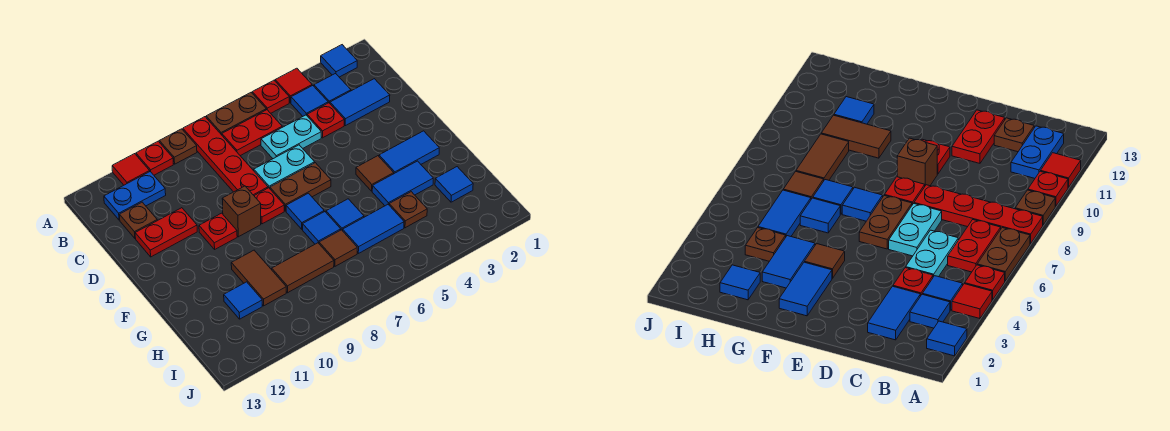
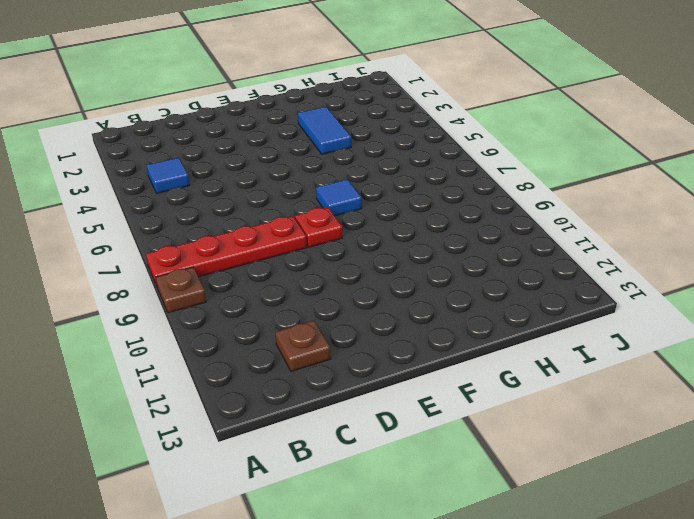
none -> blue 1x1 tile [321,45,357,77]
none -> red 1x1 tile [275,68,312,103]
none -> red 1x1 plate [252,80,289,113]
none -> brown 1x2 plate [206,93,266,135]

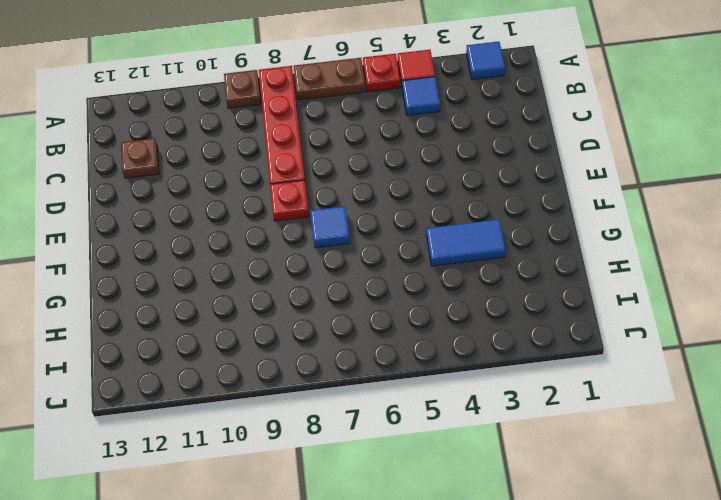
none -> red 1x1 plate [136,141,173,175]
none -> red 1x1 tile [112,154,150,185]
none -> blue 1x1 tile [314,74,351,103]
none -> red 1x2 plate [222,110,282,156]

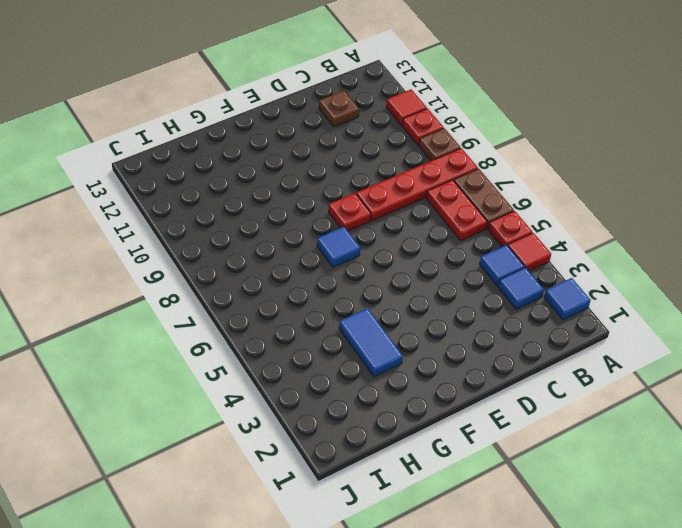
none -> blue 1x2 plate [104,172,166,220]
none -> blue 1x2 tile [330,79,390,126]
none -> red 1x1 plate [307,103,344,138]
none -> cyan 1x2 plate [261,115,321,159]

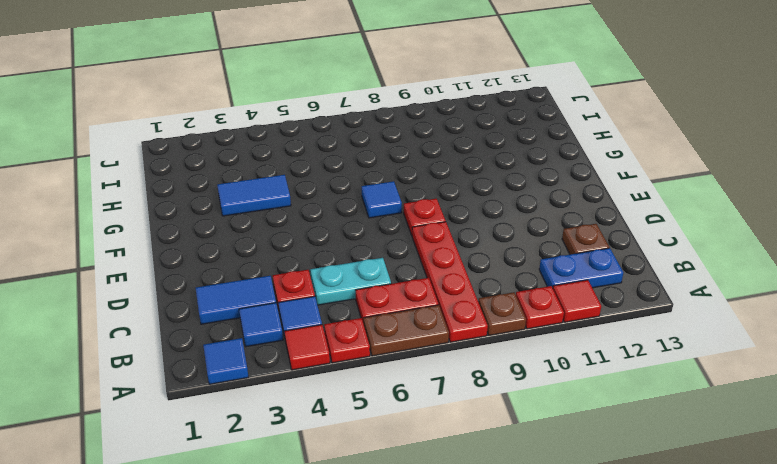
none -> cyan 1x2 plate [254,145,315,188]
none -> red 1x2 plate [135,208,197,257]
none -> brown 1x2 plate [270,163,331,211]
none -> brown 1x1 brick [222,186,261,237]

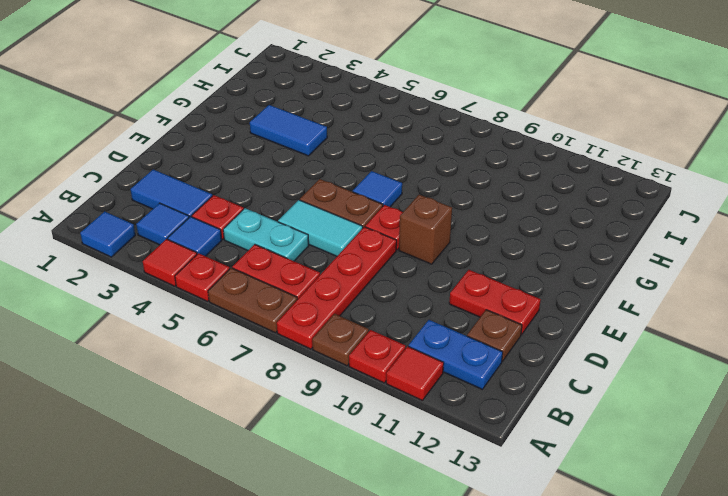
cyan 1x2 tile [278,200,363,256] -> cyan 1x2 plate [254,145,315,188]
none -> red 1x1 plate [199,213,237,249]
none -> blue 1x2 tile [379,131,439,173]
none -> brown 1x1 tile [356,156,394,191]
none -> blue 1x1 tile [326,199,364,231]

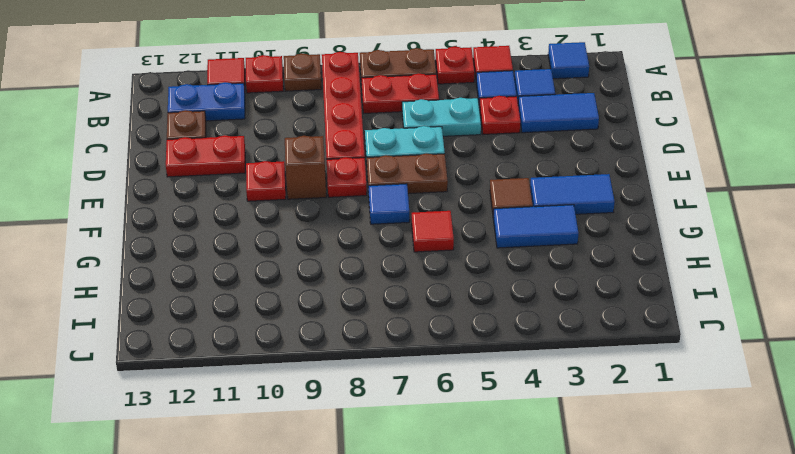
red 1x1 tile [412,211,454,252] -> blue 1x1 tile [326,199,364,231]
none -> blue 1x1 tile [303,212,341,244]
none -> brown 1x2 tile [231,250,286,306]
none -> blue 1x1 tile [435,167,473,202]
none -> brown 1x1 plate [389,192,427,228]

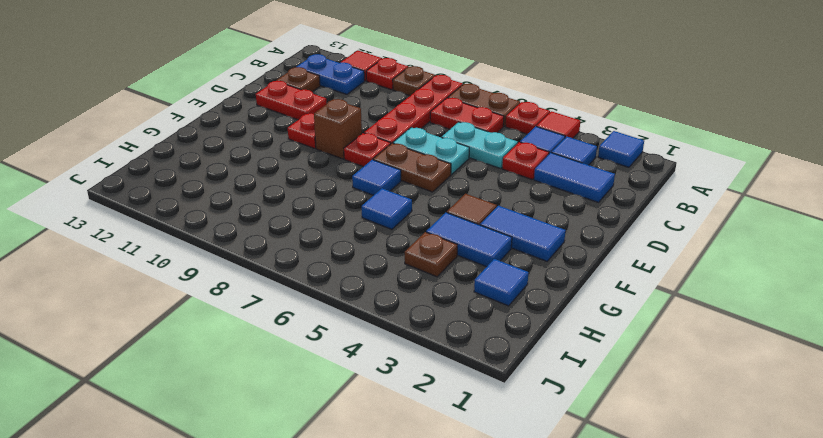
none -> blue 1x1 tile [303,212,341,244]
none -> brown 1x2 tile [231,250,286,306]
none -> blue 1x2 tile [343,205,404,253]
none -> brown 1x1 tile [319,230,357,266]

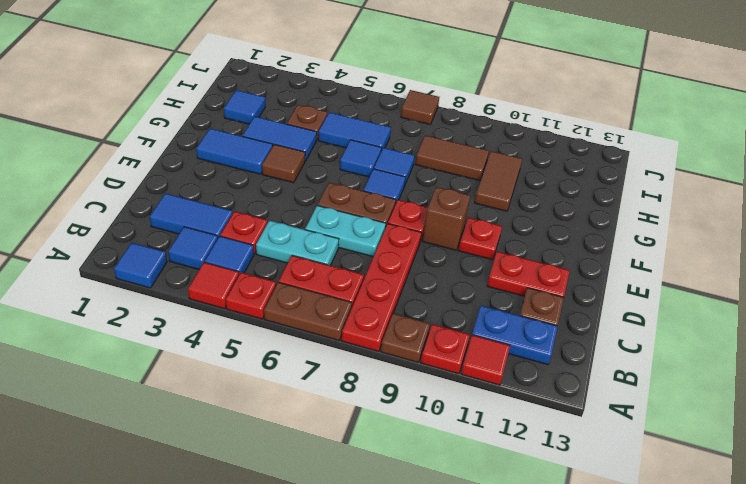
brown 1x1 tile [401,90,439,124] -> brown 1x1 tile moved to [319,230,357,266]
none -> blue 1x1 tile [224,282,262,319]

